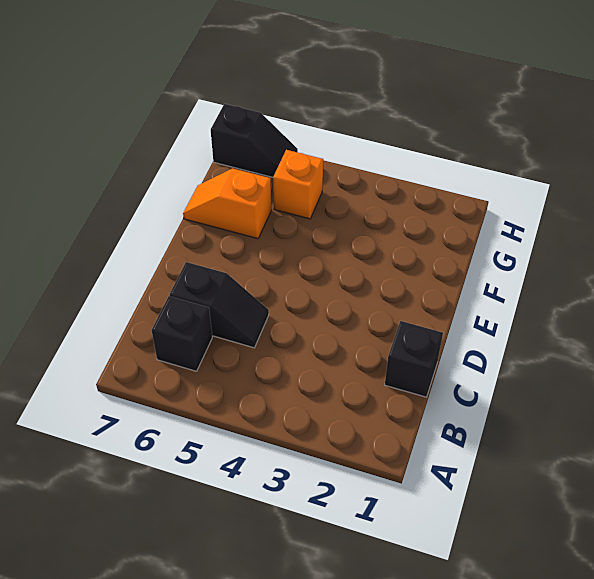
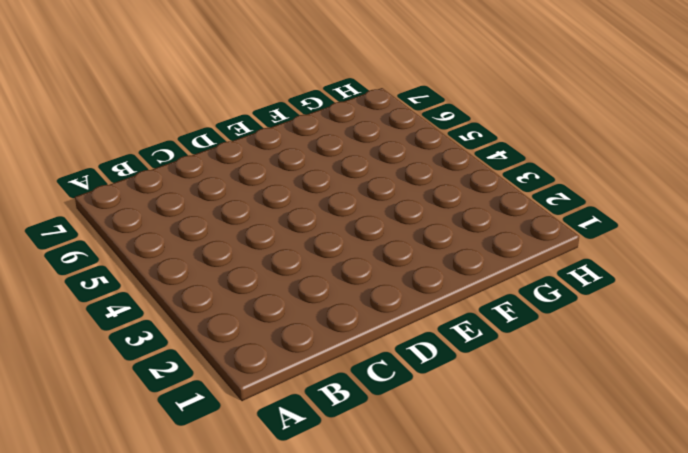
none -> black 1x1 brick [152,296,212,371]
none -> black 1x1 brick [385,321,443,397]

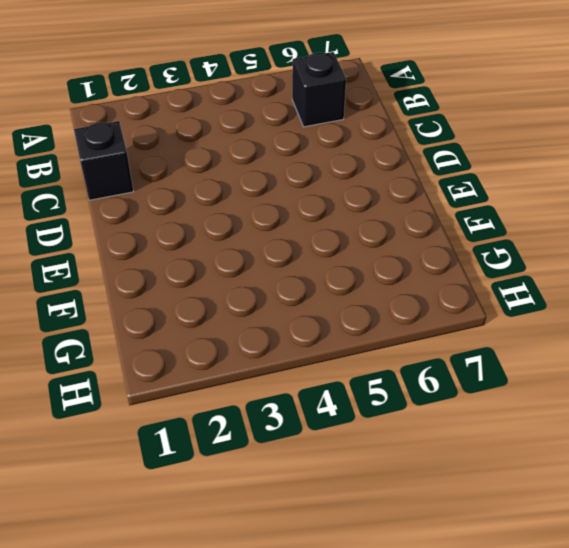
none -> black 1x2 slope [170,262,269,348]
none -> orange 1x2 slope [183,168,271,239]

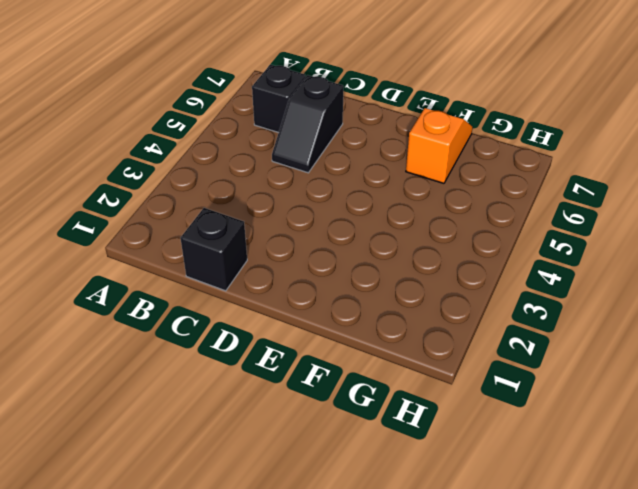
none -> orange 1x1 brick [273,150,323,219]
none -> black 1x2 slope [211,104,298,177]

